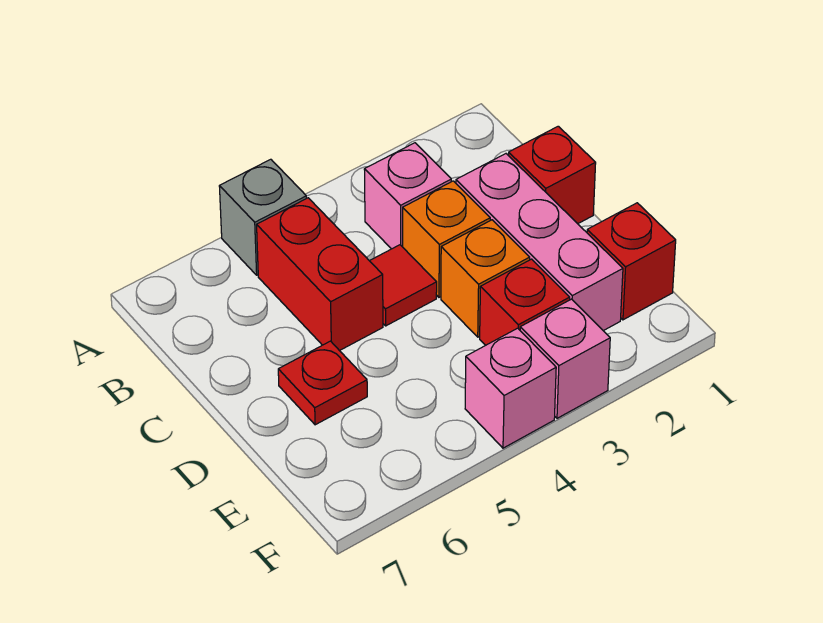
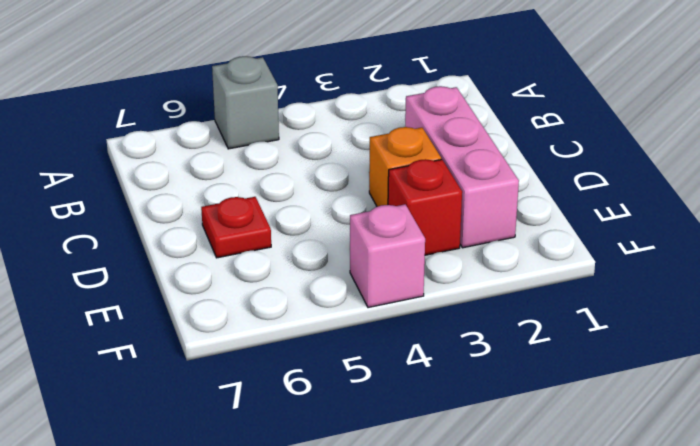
none -> pink 1x1 brick [364,143,451,249]
none -> red 1x2 brick [257,198,383,351]
none -> red 1x1 brick [509,126,596,224]

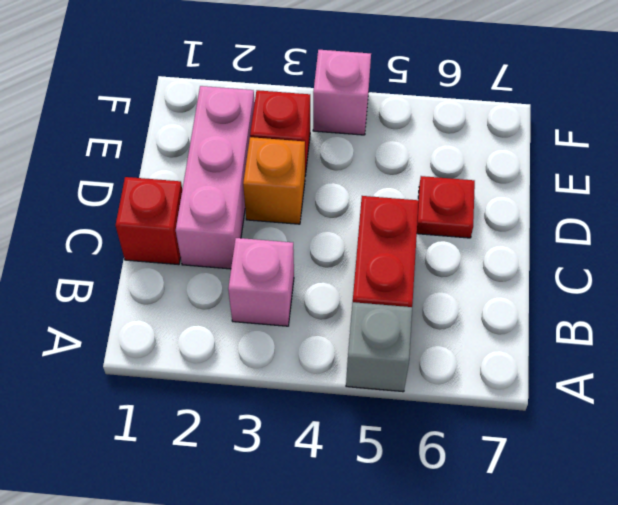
none -> orange 1x1 brick [403,181,490,297]
none -> red 1x1 tile [370,245,437,326]
none -> red 1x1 brick [587,203,676,320]

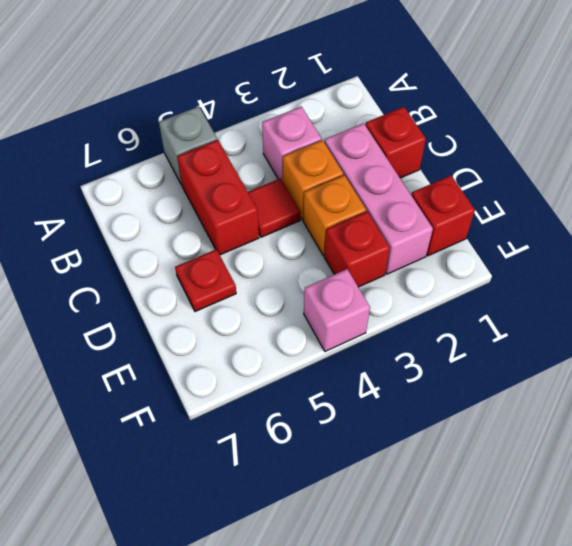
none -> pink 1x1 brick [520,299,610,418]

